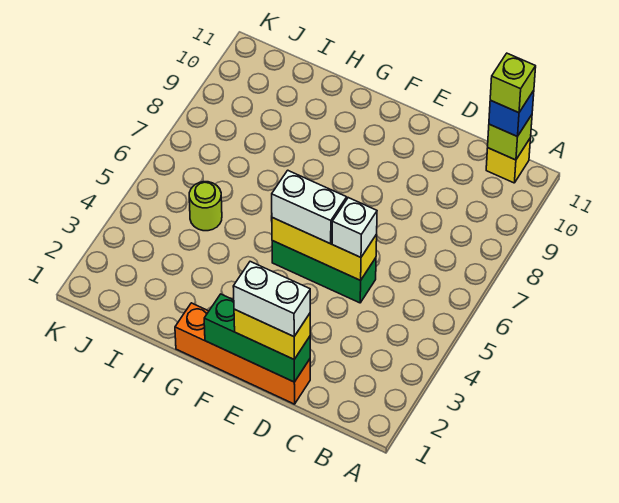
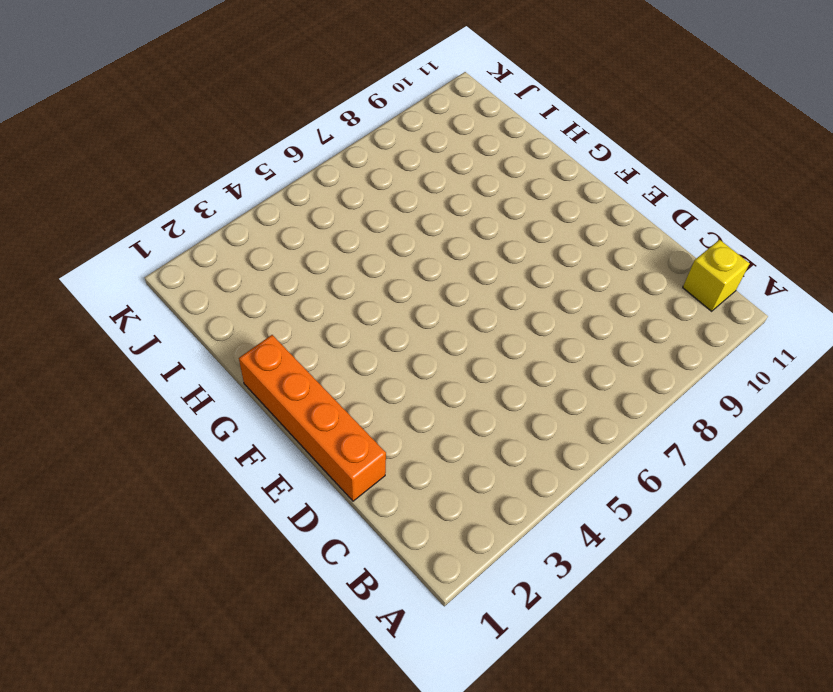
none -> green 1x3 brick [272,241,376,303]
none -> lime 1x1 round brick [189,182,222,231]
none -> lime 1x1 brick [488,115,532,160]

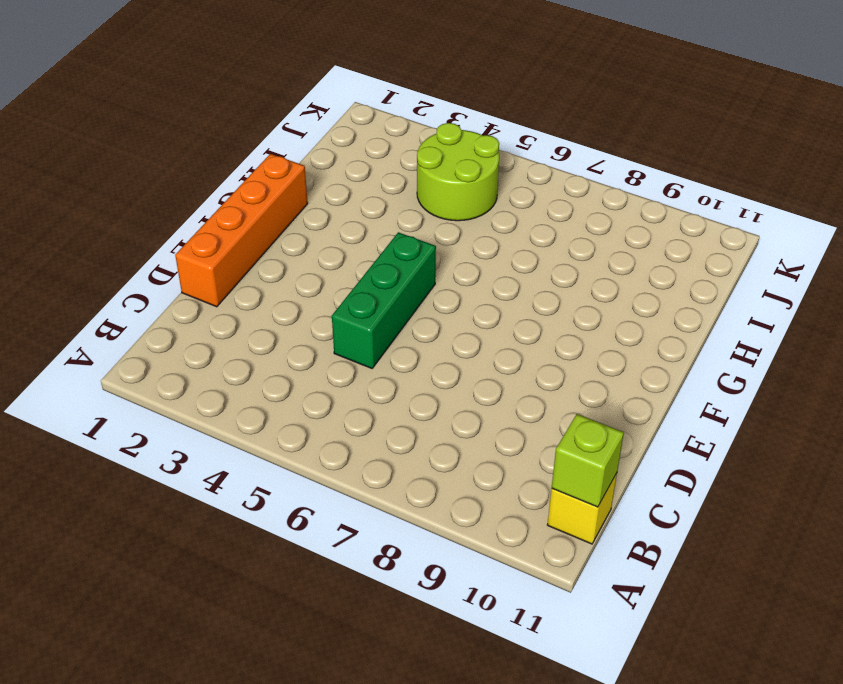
lime 2x2 round brick [417,123,499,221] -> lime 1x1 round brick [189,182,222,231]
none -> green 1x3 brick [204,294,310,382]
none -> yellow 1x3 brick [272,218,377,280]
none -> blue 1x1 brick [489,90,534,137]

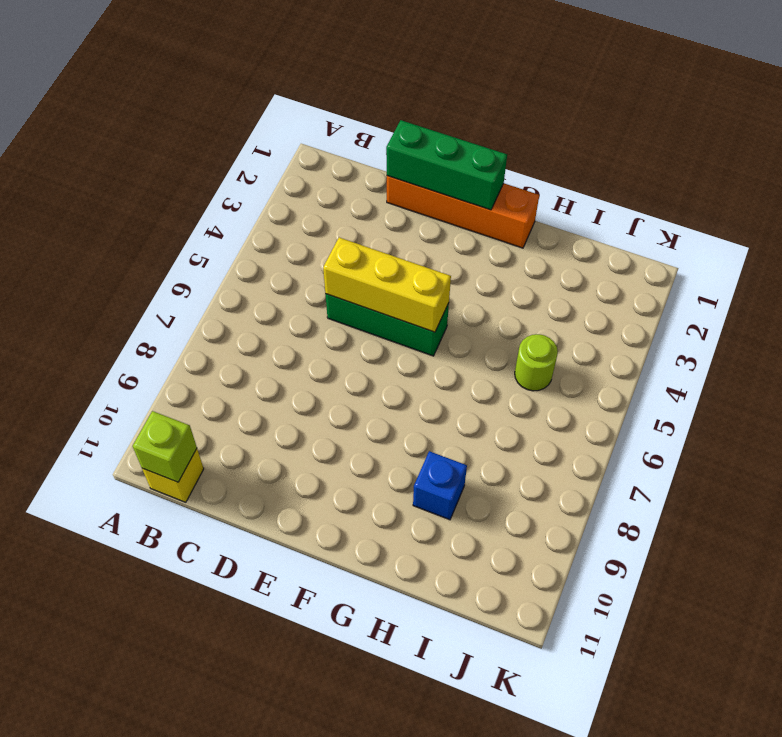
blue 1x1 brick [413,451,467,520] -> blue 1x1 brick moved to [489,90,534,137]
none -> yellow 1x2 brick [234,309,310,359]
none -> white 1x1 brick [332,198,377,257]
none -> white 1x2 brick [272,170,347,244]

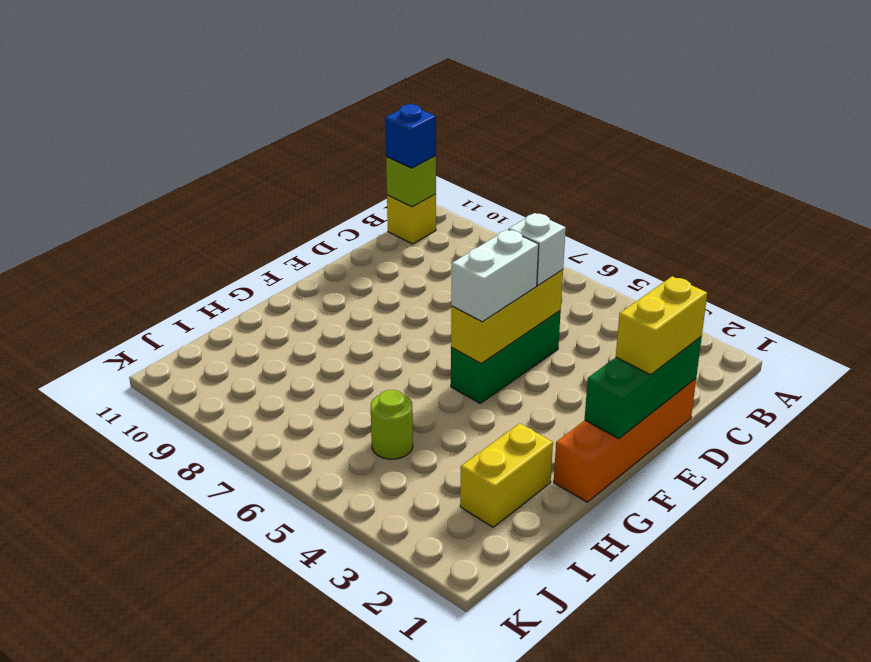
yellow 1x2 brick [460,423,553,527] -> none
none -> lime 1x1 brick [490,53,536,113]
none -> white 1x2 brick [233,262,310,337]

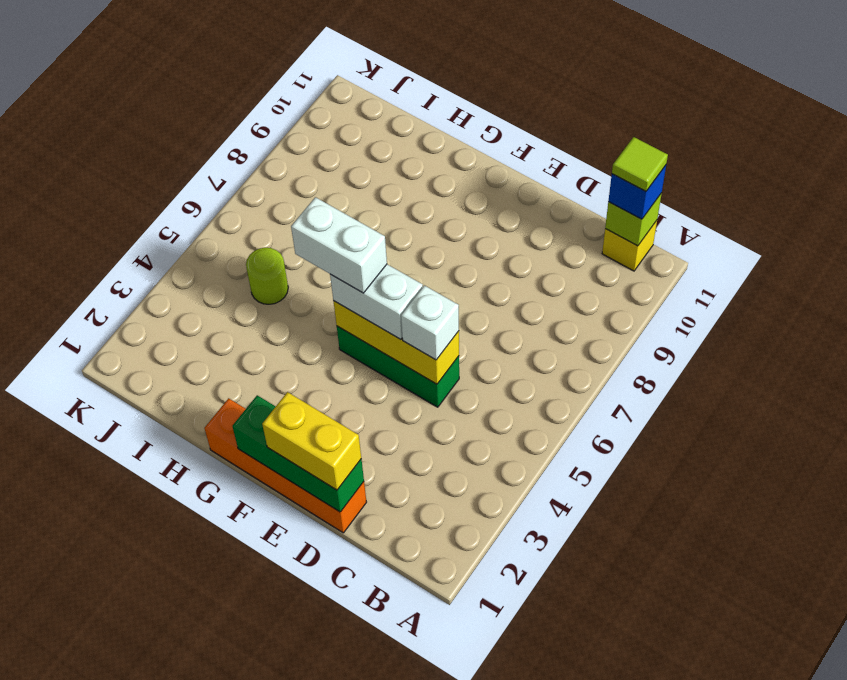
lime 1x1 tile [612,137,668,191] -> lime 1x1 brick [490,53,536,113]
white 1x2 brick [291,197,387,293] -> white 1x2 brick moved to [233,262,310,337]

